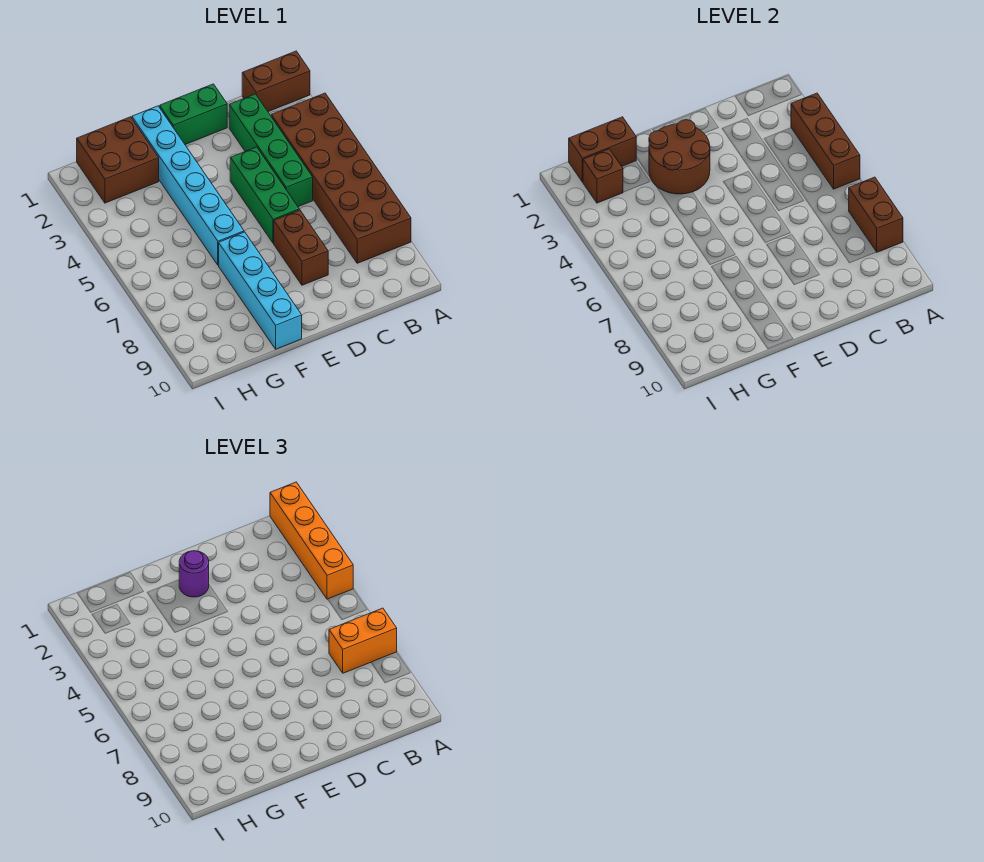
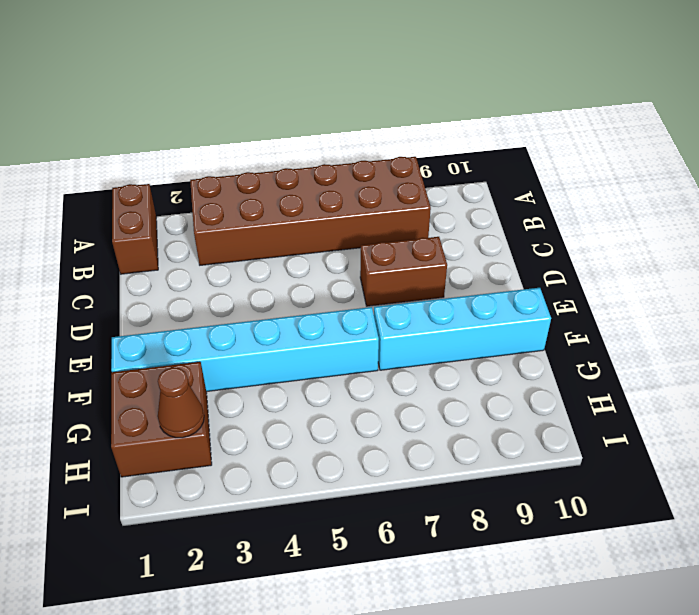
brown 1x1 cone [158,368,204,438] -> brown 1x1 brick [583,149,623,203]
none -> green 1x4 brick [229,94,313,207]
none -> green 1x2 brick [160,84,227,144]
none -> green 1x3 brick [230,147,299,243]

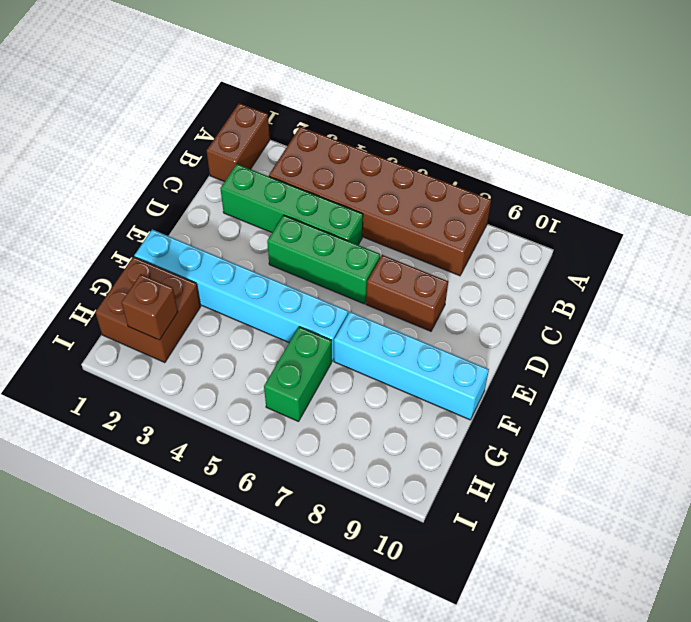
green 1x2 brick [264,327,332,421] -> green 1x2 brick moved to [160,84,227,144]
none -> brown 1x3 brick [791,93,860,189]
none -> brown 1x2 brick [849,177,903,252]
none -> brown 2x2 round brick [649,120,710,194]

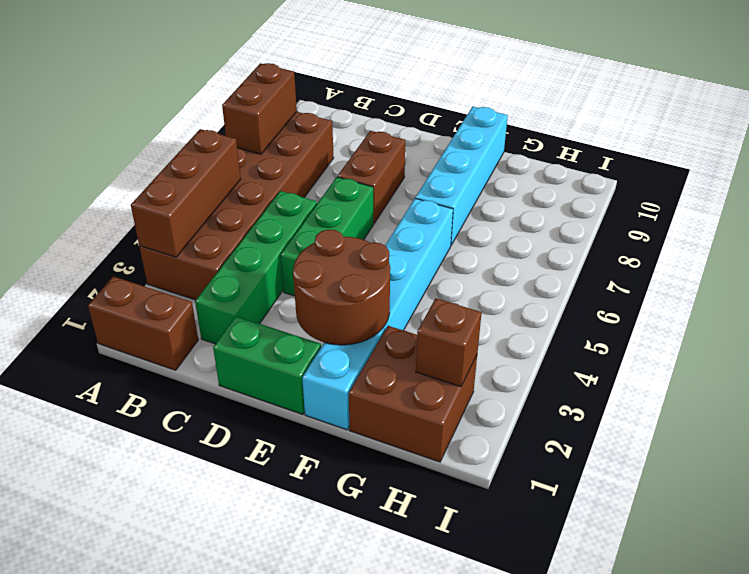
none -> brown 1x2 brick [569,117,636,182]
none -> orange 1x4 brick [270,482,353,599]
none -> orange 1x2 brick [329,608,397,673]

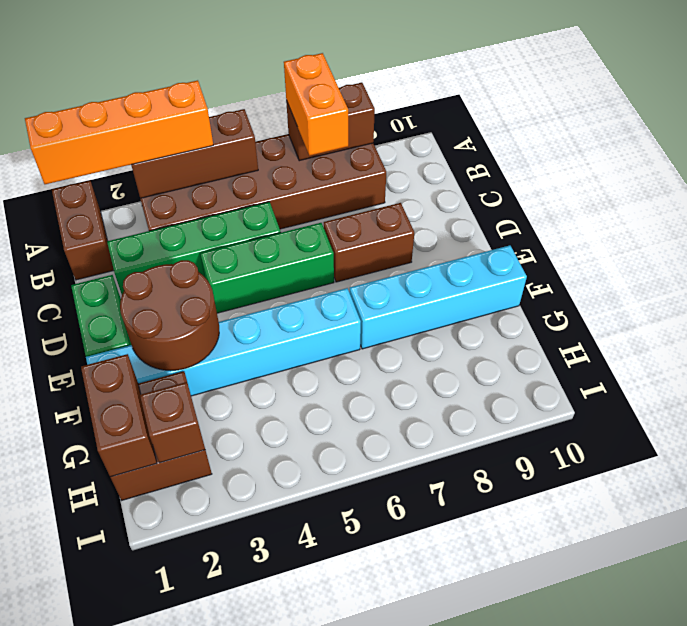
none -> purple 1x1 round brick [179,551,209,597]

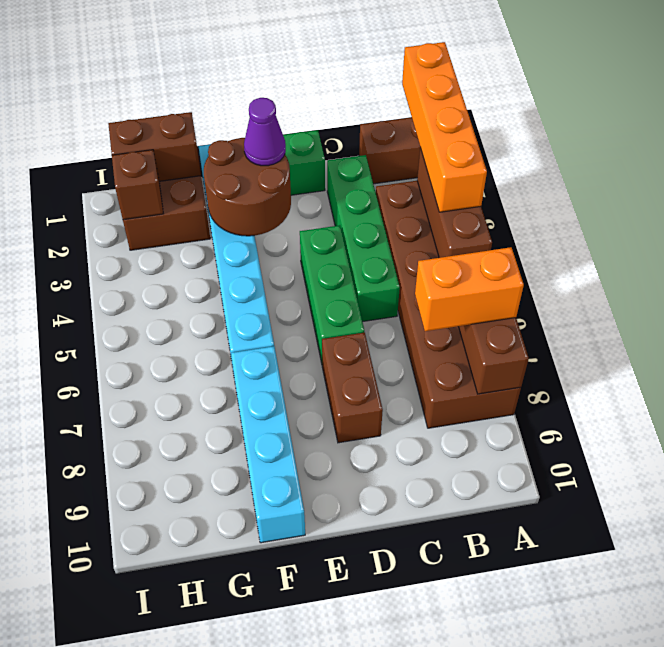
purple 1x1 cone [244,98,286,166] -> purple 1x1 round brick [179,551,209,597]

